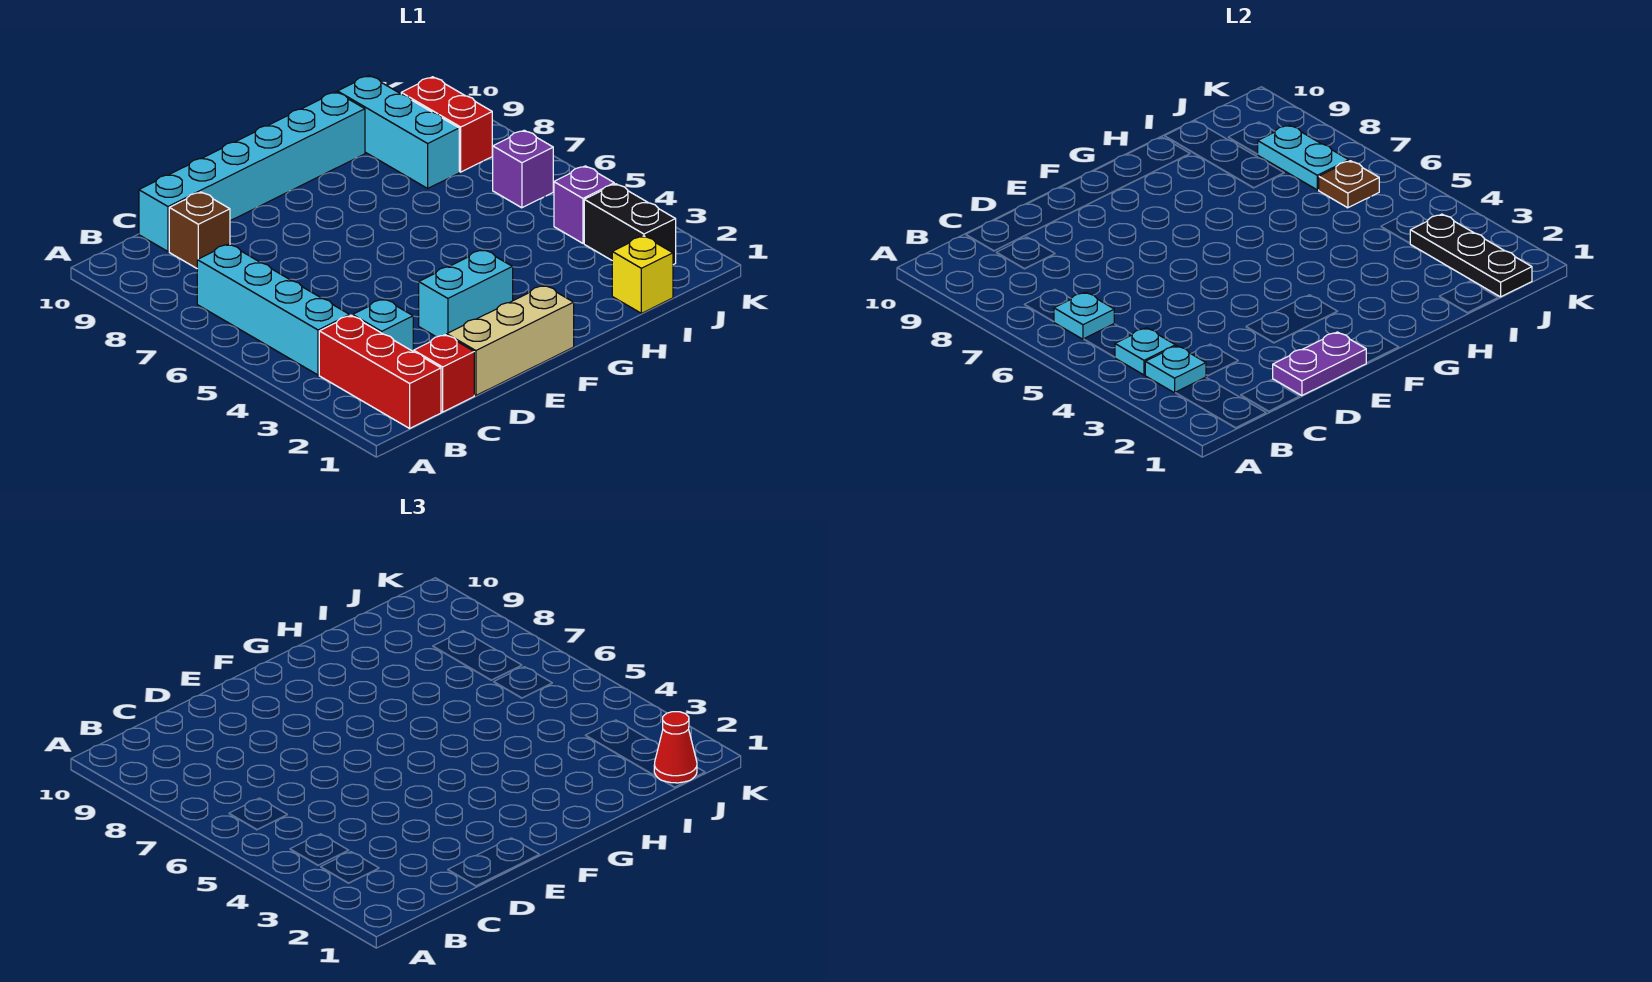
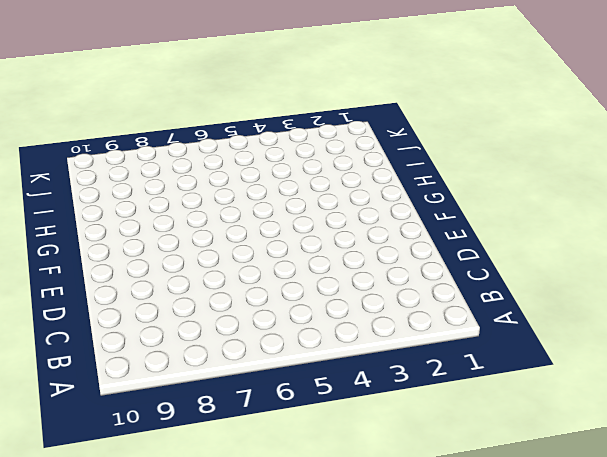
none -> red 1x3 brick [319,316,441,428]
none -> cyan 1x4 brick [197,244,350,375]
none -> red 1x1 brick [413,335,474,412]

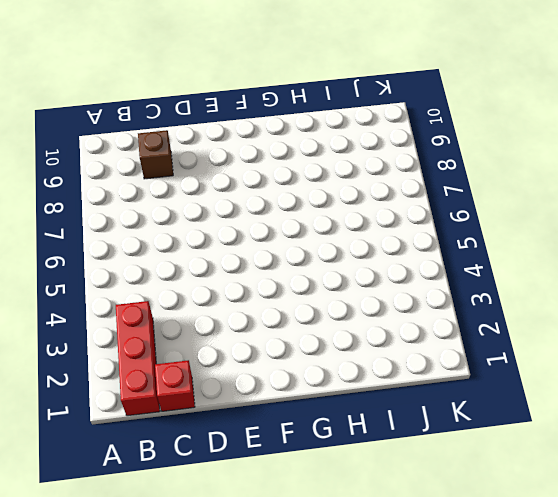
none -> cyan 1x4 brick [197,244,350,375]
none -> cyan 1x1 brick [353,299,414,351]
none -> cyan 1x6 brick [139,92,365,251]

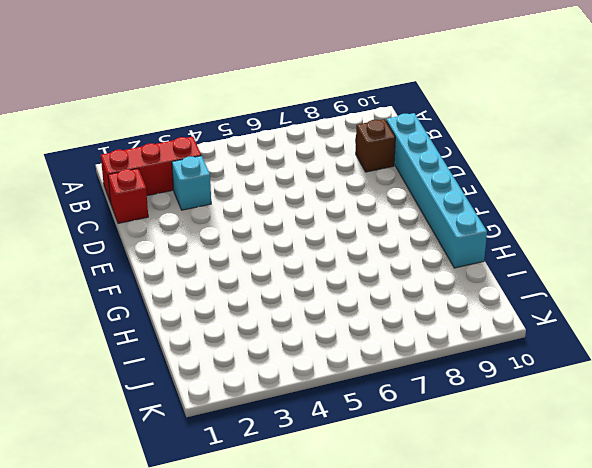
none -> cyan 1x4 brick [197,244,350,375]
none -> tan 1x3 brick [447,285,574,396]
none -> cyan 1x2 brick [419,250,513,337]

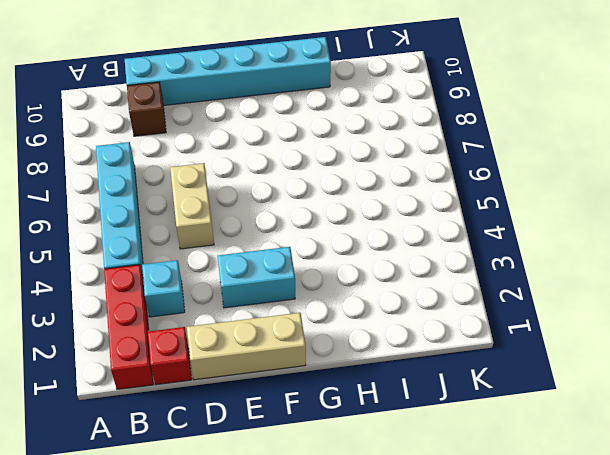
tan 1x2 brick [170,163,214,249] -> none
none -> yellow 1x1 brick [612,236,673,313]
none -> cyan 1x3 brick [338,76,459,188]
none -> black 1x2 brick [584,184,676,265]

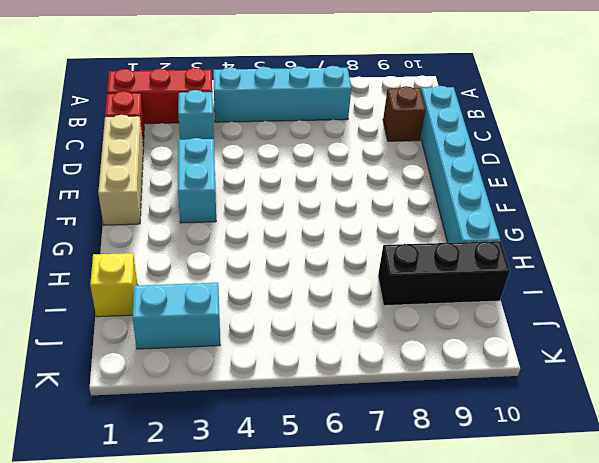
black 1x3 brick [378,241,510,306] -> cyan 1x3 brick [338,76,459,188]
cyan 1x2 brick [132,283,220,349] -> black 1x2 brick [584,184,676,265]
none -> purple 1x1 brick [554,166,614,243]
none -> purple 1x1 brick [492,130,553,208]
none -> red 1x2 brick [401,77,492,172]

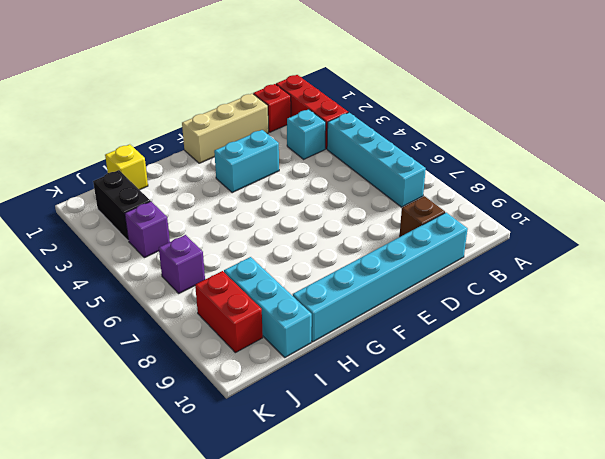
none -> cyan 1x1 plate [1145,346,1206,393]
none -> cyan 1x1 plate [1115,328,1176,375]
none -> cyan 1x1 plate [1054,292,1114,339]

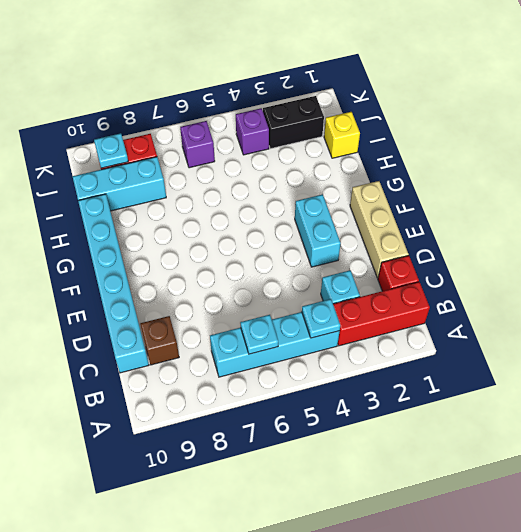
cyan 1x1 plate [94,133,128,168] -> cyan 1x1 plate moved to [1145,346,1206,393]
none -> purple 1x2 plate [1273,332,1366,396]
none -> black 1x3 plate [1410,214,1532,297]
none -> brown 1x1 plate [1319,161,1379,208]

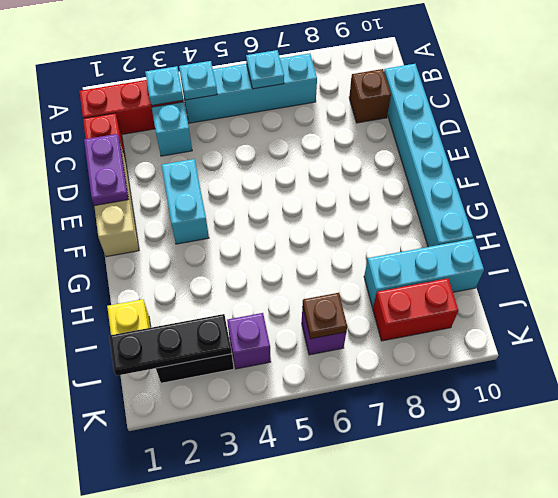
none -> cyan 1x2 plate [1257,125,1349,190]
none -> red 1x1 cone [654,712,697,783]

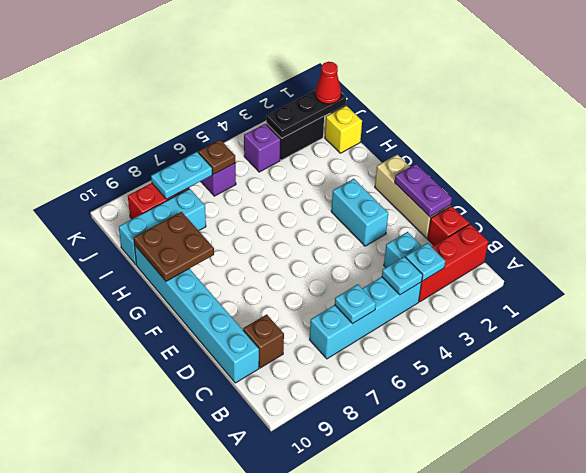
brown 2x2 plate [134,212,214,281] -> none

